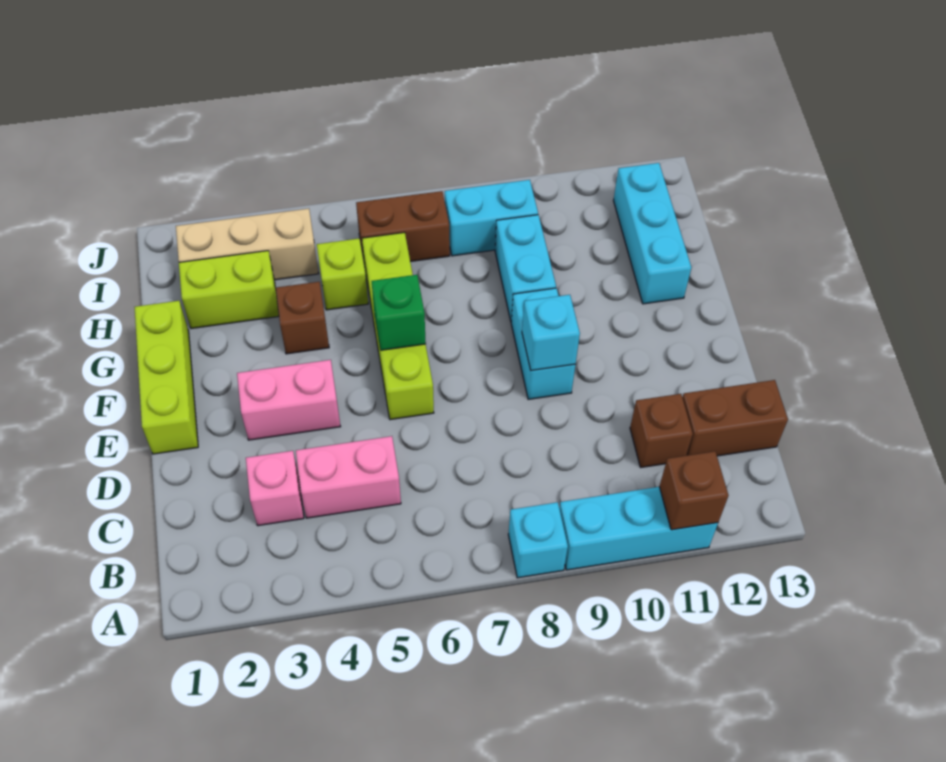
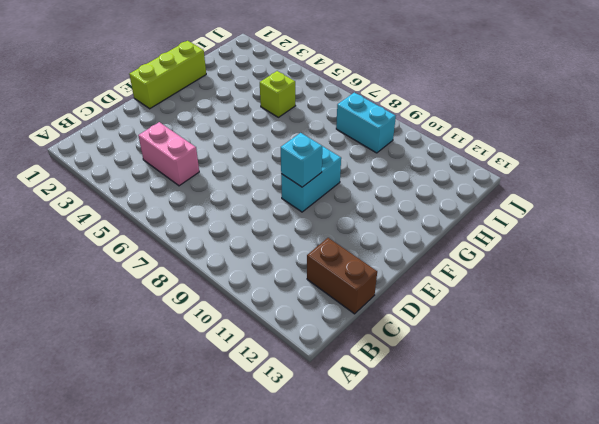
none -> cyan 1x1 brick [508,502,568,578]
none -> cyan 1x3 brick [559,487,718,570]
none -> pink 1x1 brick [246,451,304,526]

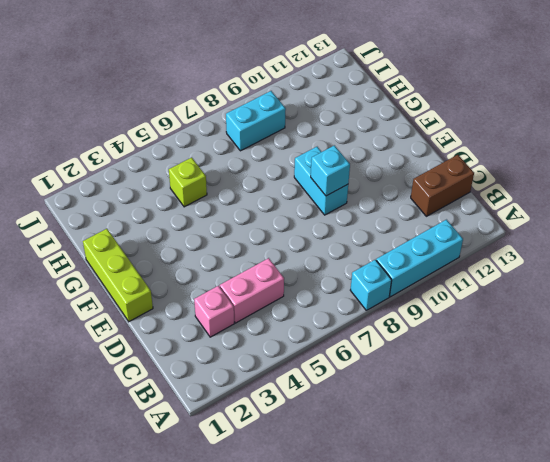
none -> brown 1x1 brick [630,394,693,467]
none -> pink 1x2 brick [237,360,341,440]
none -> lime 1x4 brick [362,232,434,420]

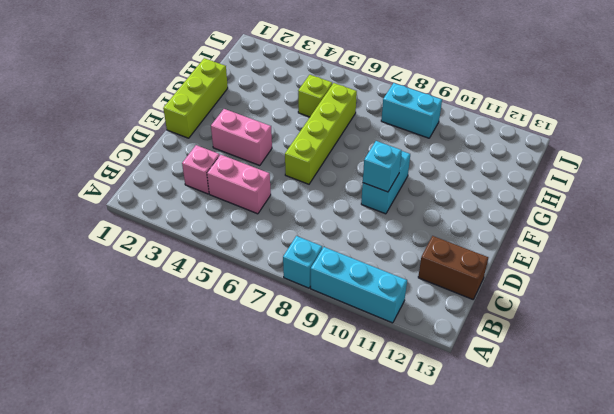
none -> brown 1x1 brick [630,394,693,467]
none -> brown 1x1 brick [276,282,329,354]
none -> cyan 1x2 brick [495,215,556,321]

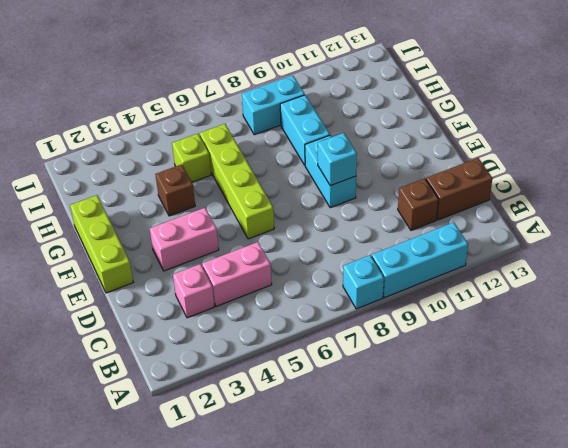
none -> cyan 1x3 brick [613,163,691,304]
none -> lime 1x2 brick [179,251,279,329]
none -> tan 1x3 brick [176,209,319,280]

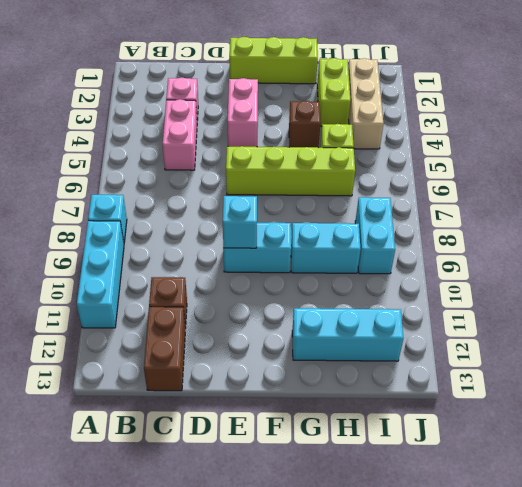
none -> brown 1x2 brick [356,191,450,266]
none -> brown 1x1 brick [659,451,729,530]
none -> green 1x1 brick [372,275,426,350]

